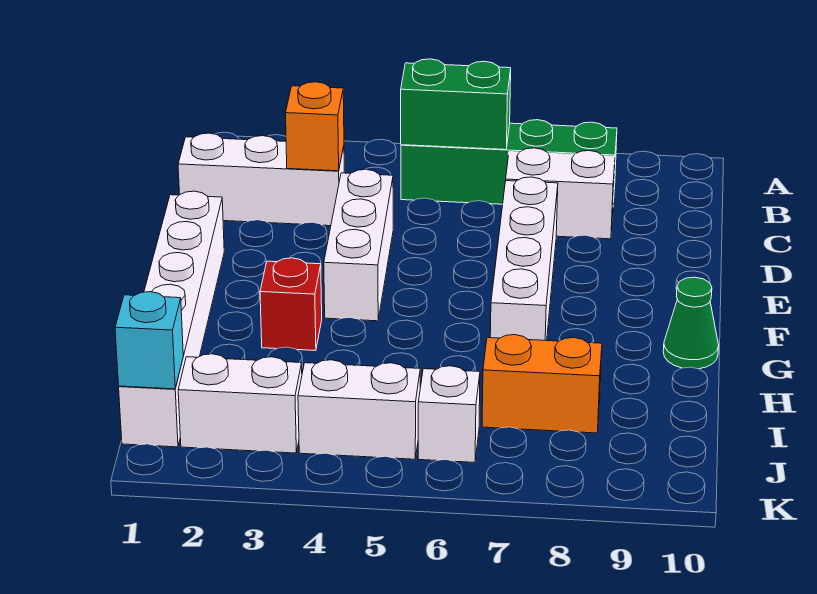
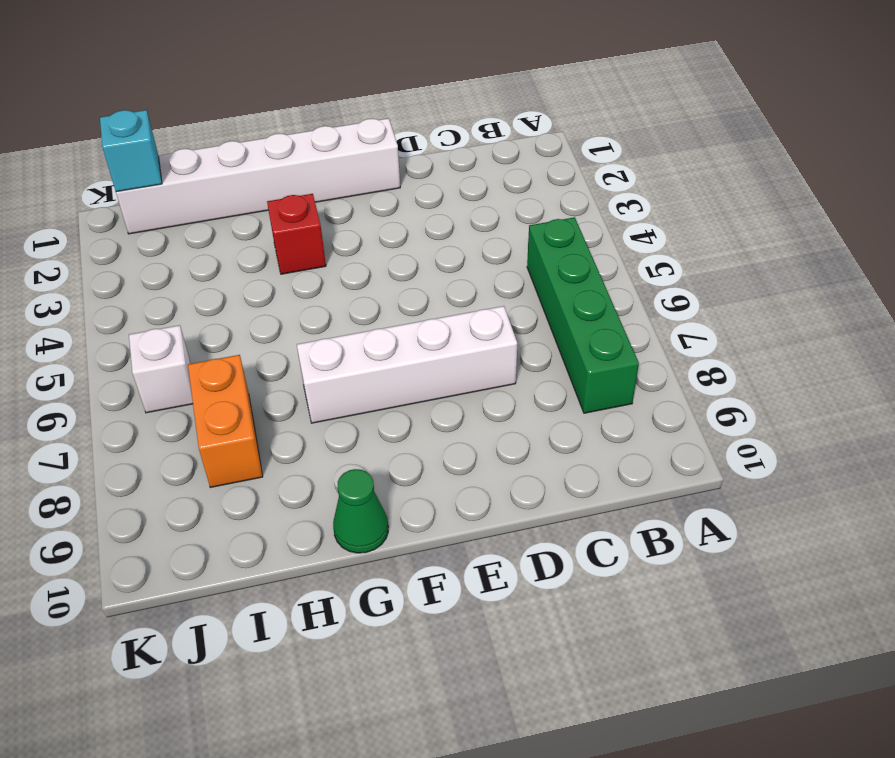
none -> white 1x3 brick [178,133,344,226]
none -> white 1x2 brick [506,148,615,239]
none -> white 1x3 brick [324,169,393,321]

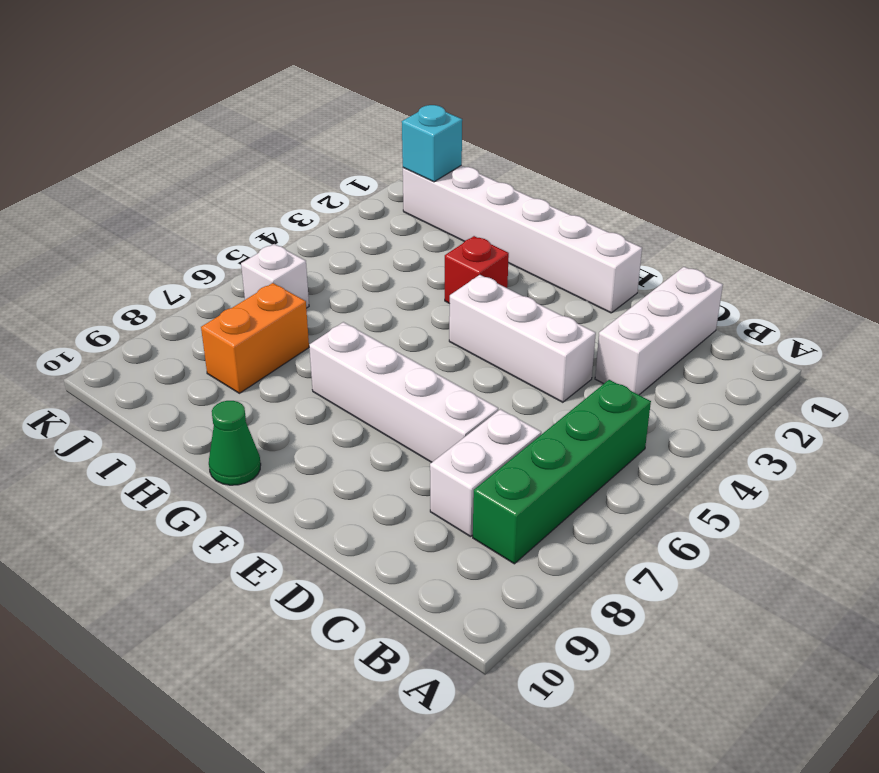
none -> white 1x2 brick [178,354,302,453]
none -> white 1x2 brick [298,360,420,459]
none -> green 1x2 brick [401,59,511,150]

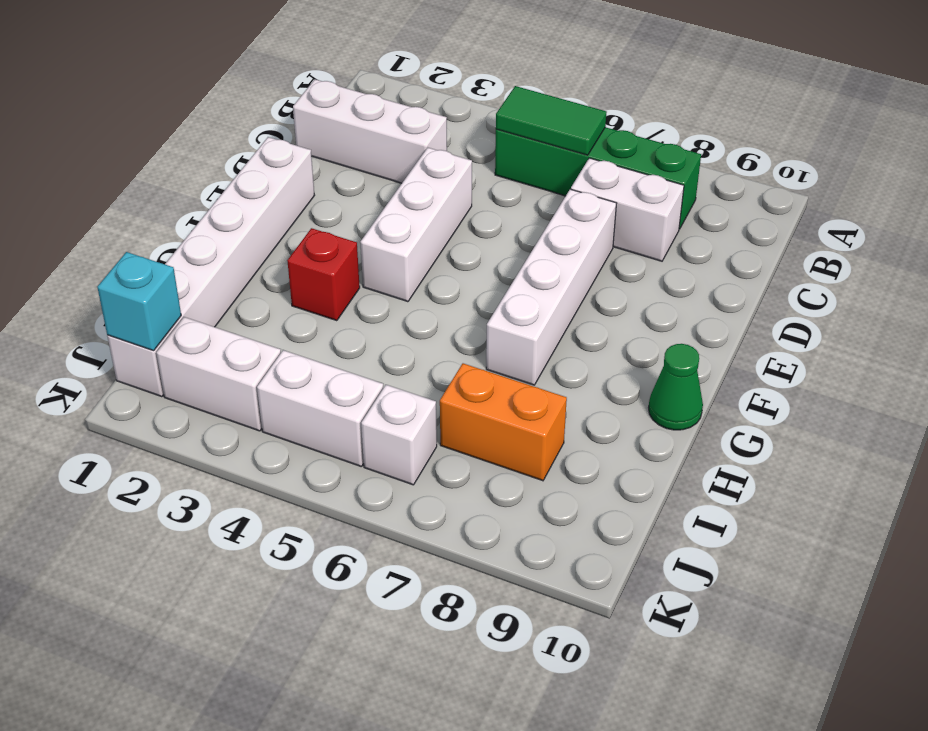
green 1x2 tile [496,86,607,155] -> green 1x2 brick [401,59,511,150]
none -> orange 1x1 brick [286,82,344,171]

